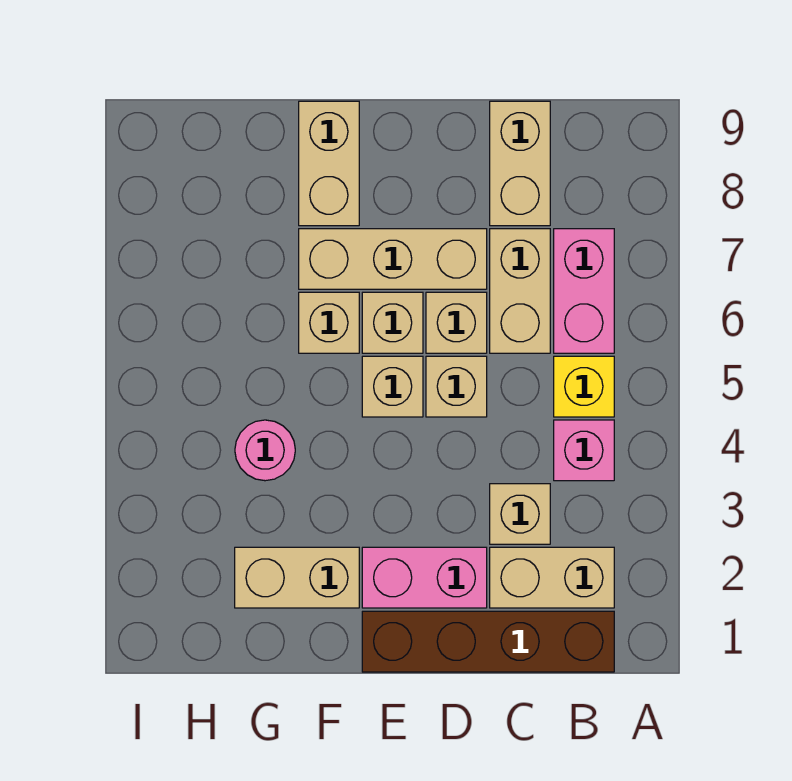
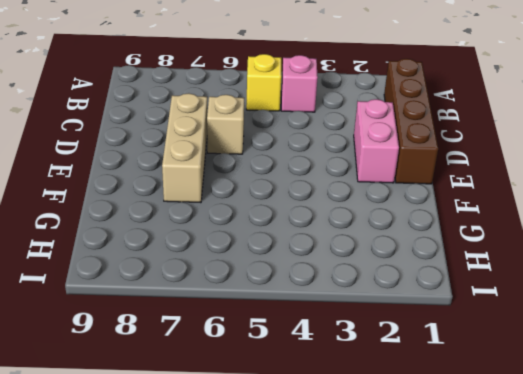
none -> tan 1x2 brick [490,547,614,608]
none -> pink 1x2 brick [554,229,614,353]
none -> tan 1x1 brick [490,484,550,544]

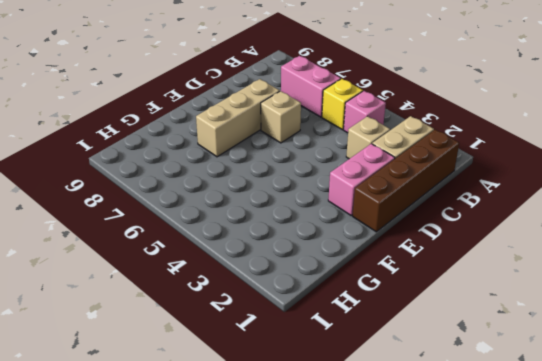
none -> tan 1x2 brick [490,229,550,353]
none -> tan 1x2 brick [490,101,550,226]
none -> tan 1x1 brick [426,356,487,417]

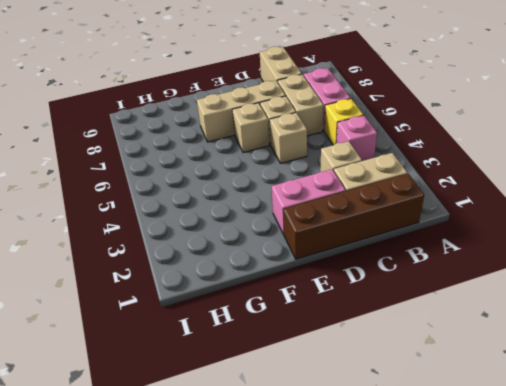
none -> tan 1x1 brick [362,356,423,417]
none -> tan 1x2 brick [235,547,359,608]
none -> tan 1x1 brick [299,292,359,353]

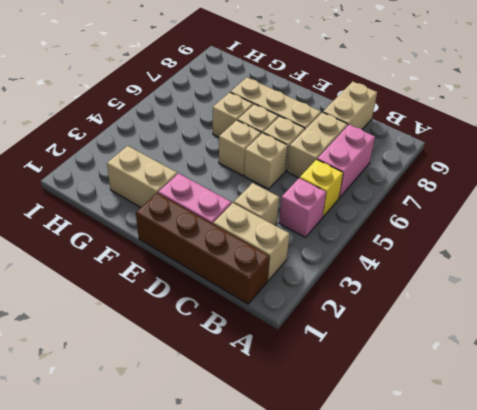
none -> tan 1x2 brick [299,101,359,226]
none -> pink 1x1 round brick [235,420,295,481]

